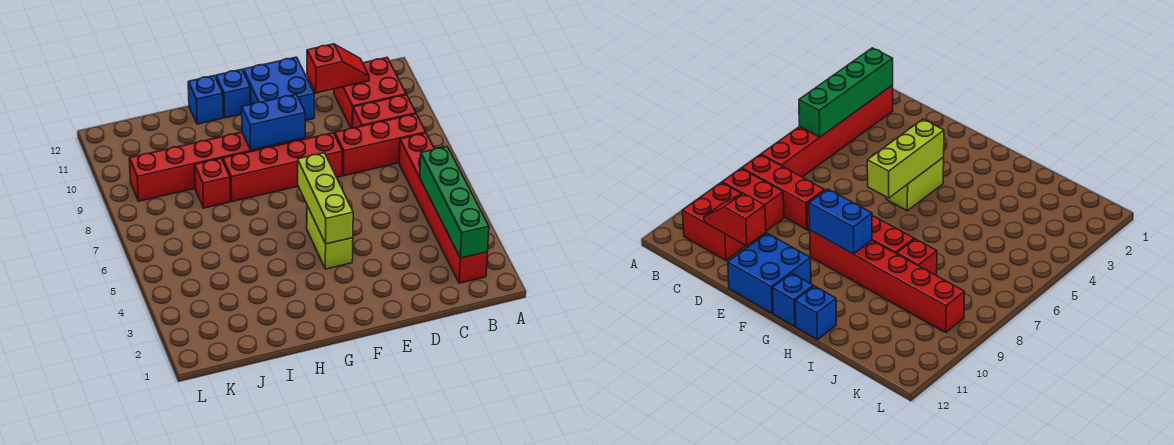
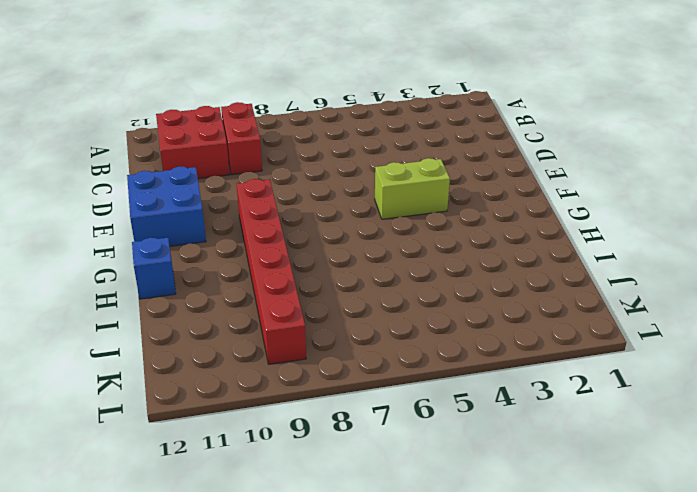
none -> red 1x6 brick [399,133,487,283]
none -> red 1x3 brick [335,114,426,176]
none -> red 1x4 brick [223,133,343,202]

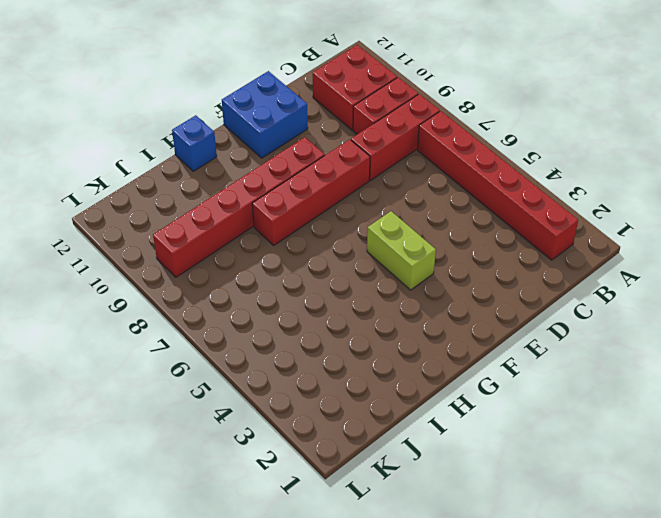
none -> blue 1x1 brick [216,69,251,118]
none -> red 1x1 brick [195,159,230,208]
none -> green 1x4 brick [420,147,489,258]

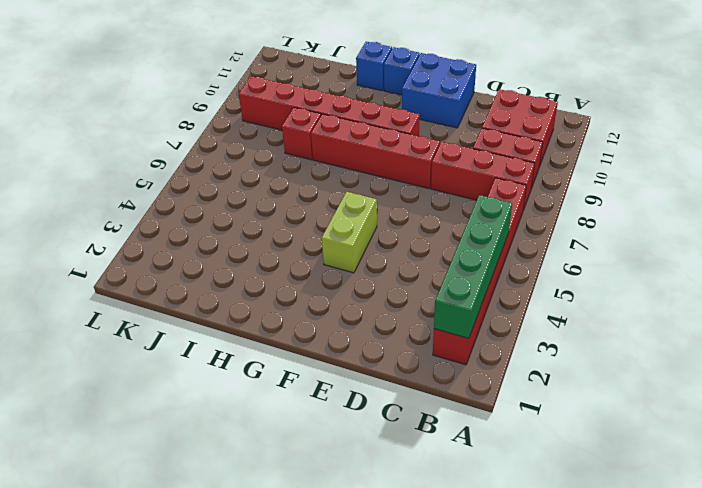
none -> red 1x2 slope [307,44,369,93]
none -> lime 1x3 brick [298,153,353,244]
none -> blue 1x2 brick [242,94,305,150]

